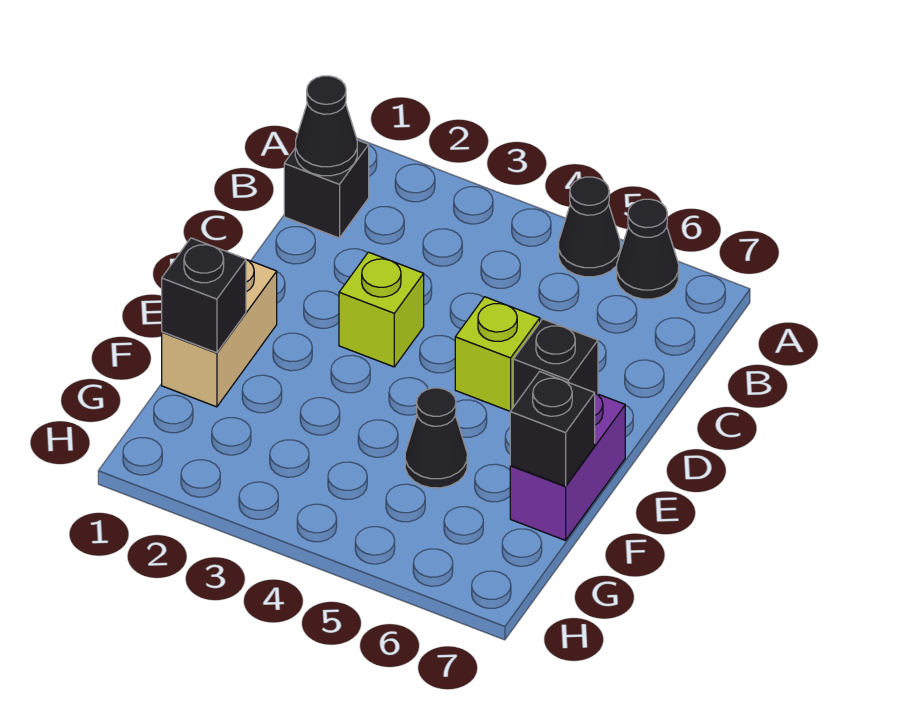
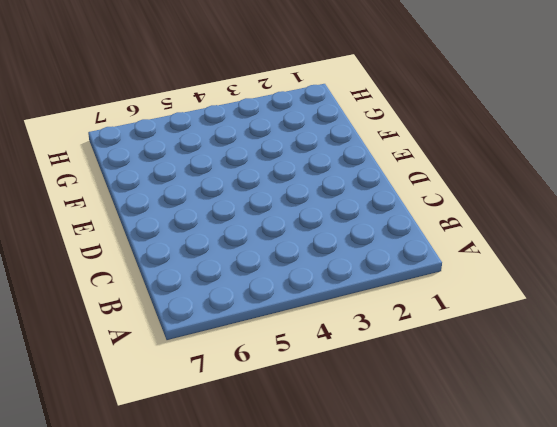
none -> black 1x1 cone [559,177,620,277]
none -> black 1x1 cone [617,199,679,299]
none -> black 1x1 brick [284,140,369,238]

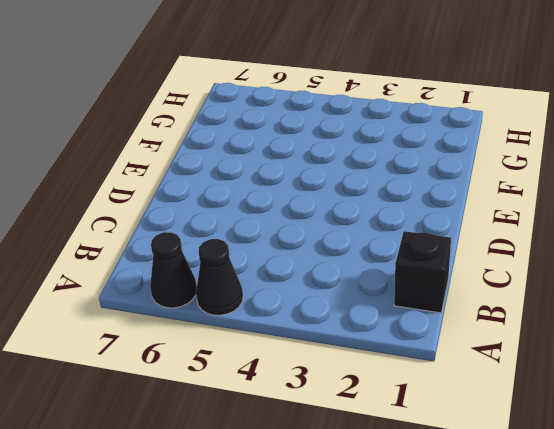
none -> lime 1x1 brick [339,252,424,367]
none -> lime 1x1 brick [455,297,540,411]
none -> black 1x1 brick [513,319,598,407]

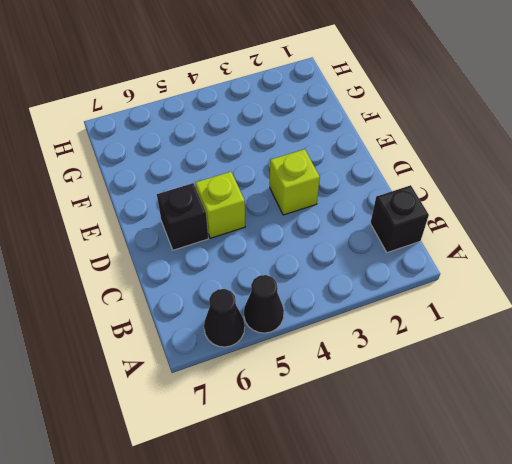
none -> tan 1x2 brick [162,259,277,407]
none -> purple 1x2 brick [510,393,625,540]
none -> black 1x1 cone [405,388,467,488]

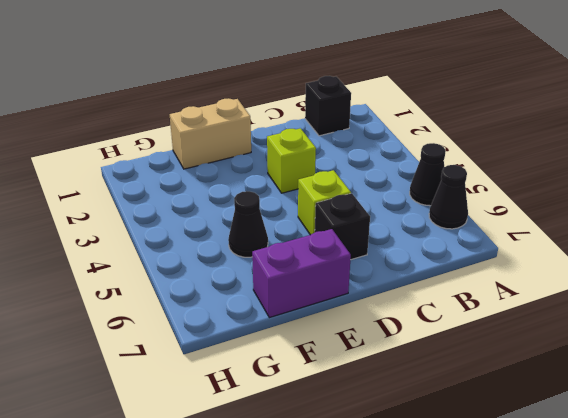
none -> black 1x1 cone [295,76,357,176]
none -> black 1x1 brick [162,238,246,353]
none -> black 1x1 brick [510,372,595,486]

